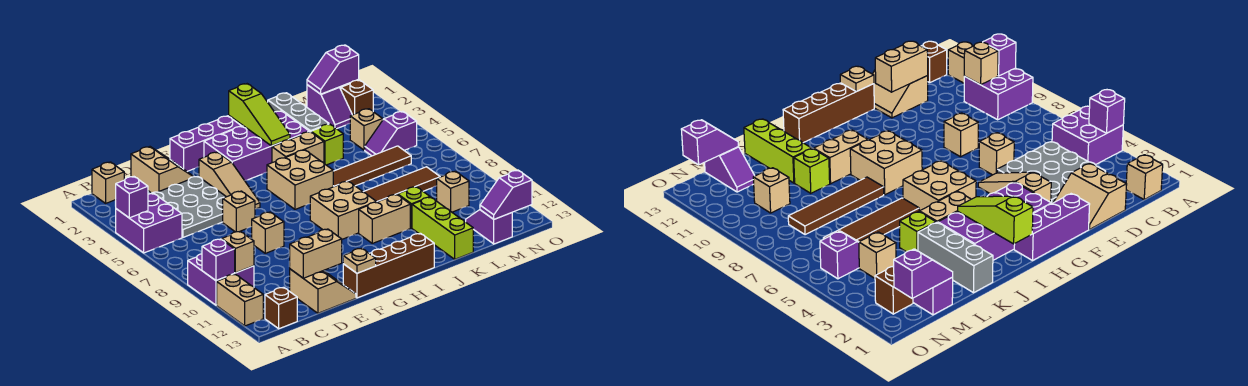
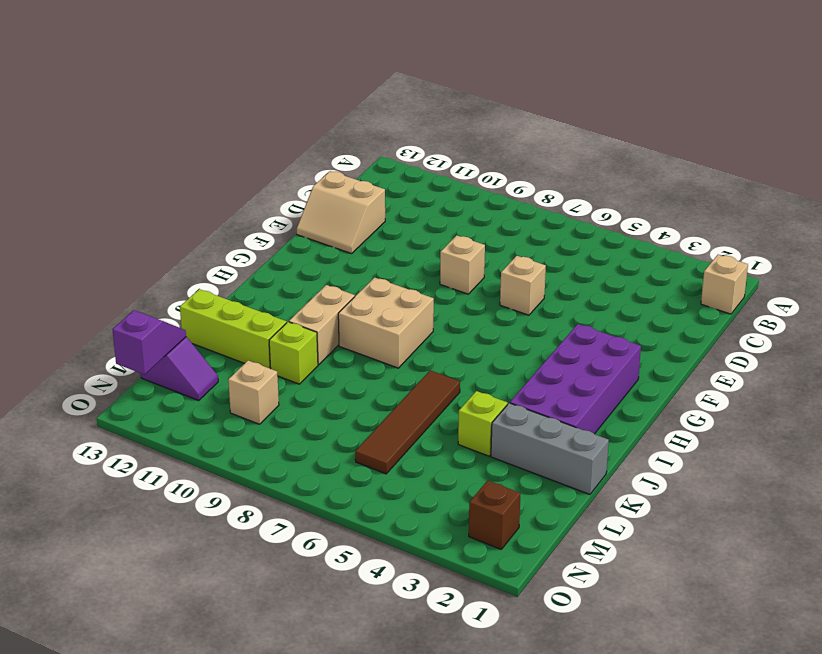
none -> purple 2x2 brick [116,193,182,253]
none -> purple 2x2 brick [188,254,254,305]
none -> tan 1x2 brick [217,274,263,326]
none -> brown 1x1 brick [265,287,297,329]

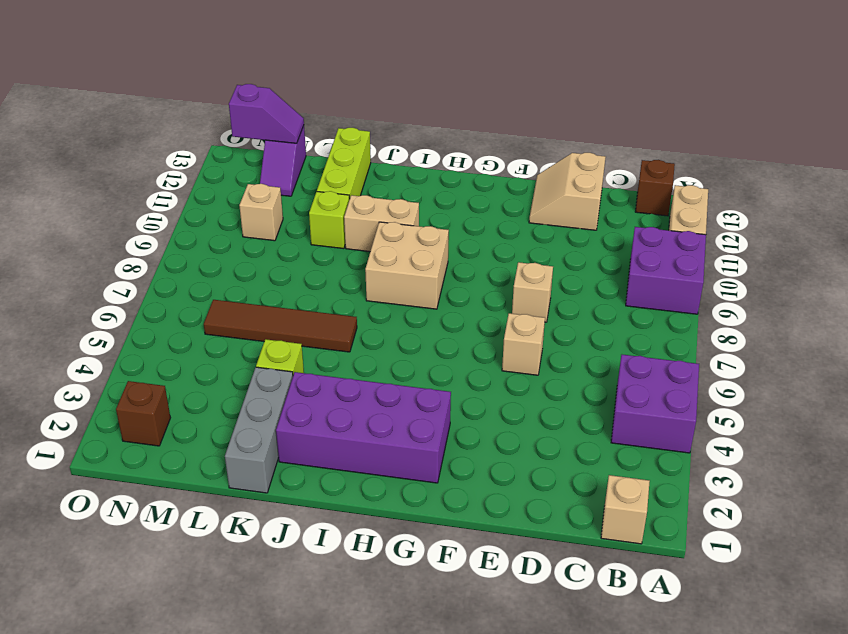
none -> grey 3x3 plate [151,176,226,237]
none -> tan 2x2 slope [131,147,193,193]
none -> purple 1x3 brick [170,116,241,171]
none -> tan 1x3 slope [199,152,260,209]

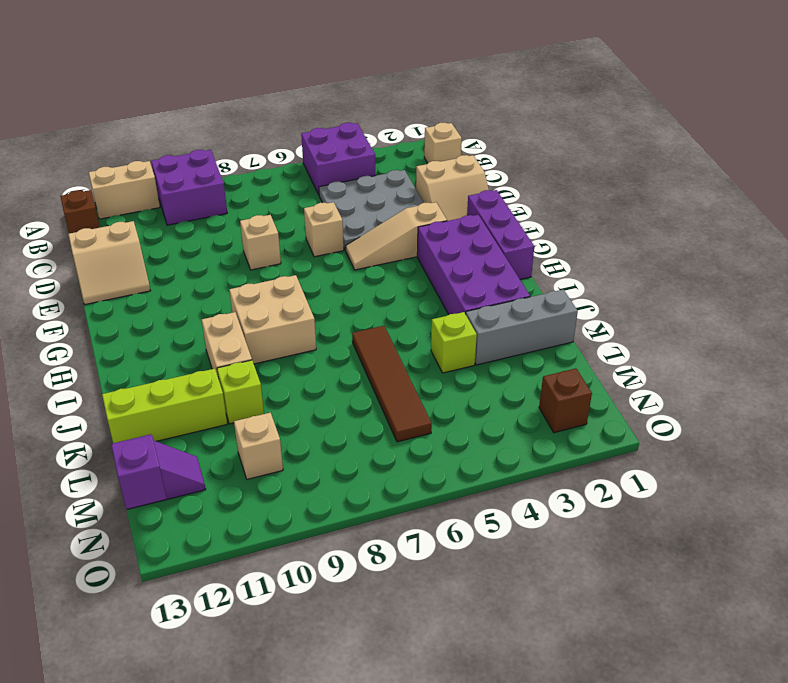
none -> brown 1x4 brick [343,233,434,298]
none -> tan 2x2 brick [267,150,333,209]
none -> tan 1x2 brick [272,132,324,163]
none -> brown 1x4 tile [364,167,440,202]

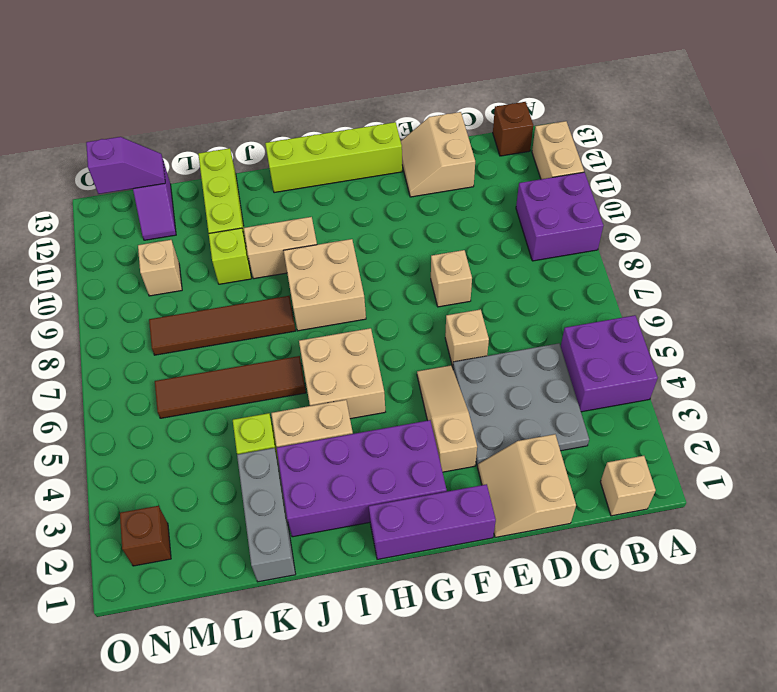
lime 1x4 brick [265,122,402,193] -> brown 1x4 brick [343,233,434,298]
none -> purple 1x2 slope [307,85,352,129]
none -> tan 1x1 brick [350,109,383,150]
none -> purple 1x2 slope [365,111,417,156]
none -> purple 1x1 brick [115,177,148,218]

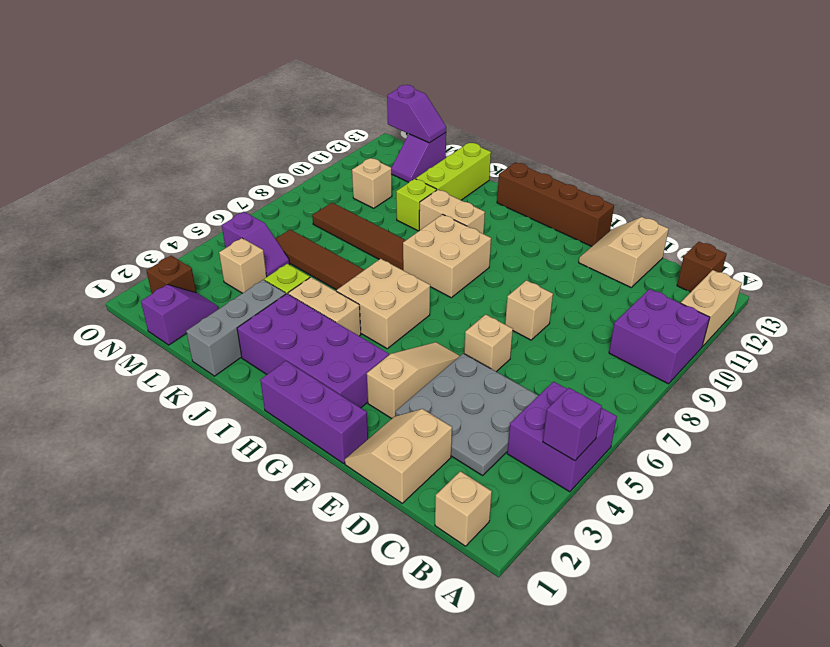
none -> purple 1x1 brick [202,239,235,281]
none -> tan 1x1 brick [222,231,254,273]
none -> tan 1x2 brick [289,229,342,278]
none -> tan 1x1 plate [343,248,376,273]

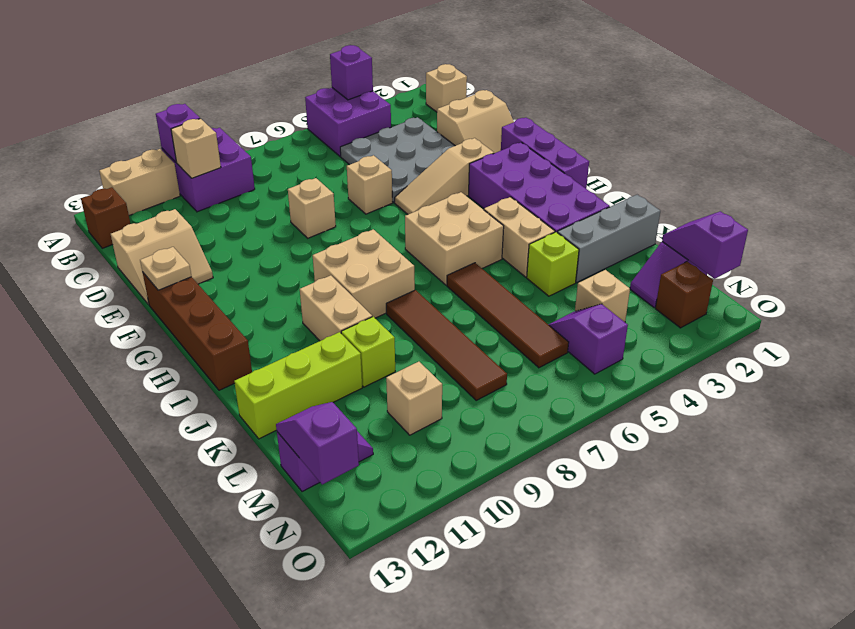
none -> tan 1x2 brick [289,229,342,278]
none -> lime 1x3 slope [229,84,290,146]

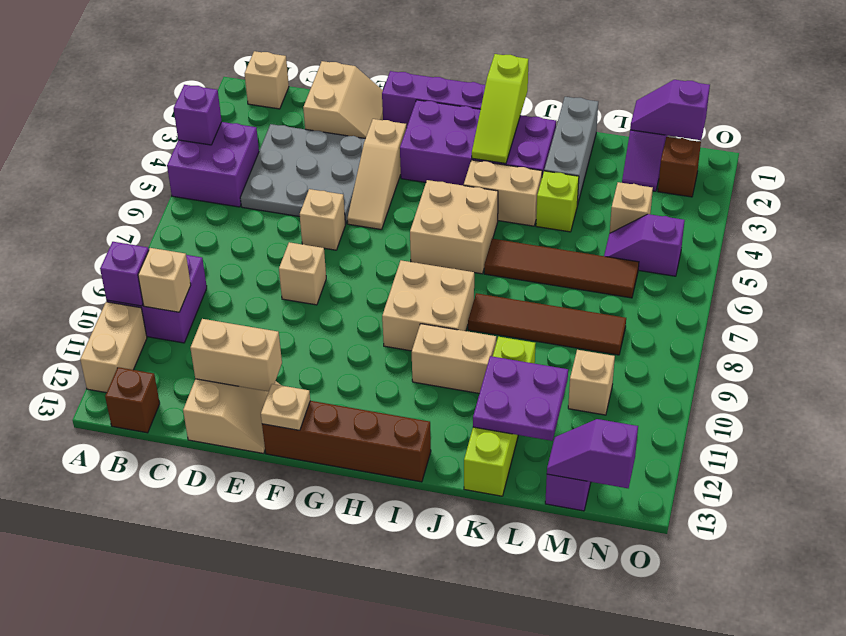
purple 2x2 plate [473,356,568,441] -> none

